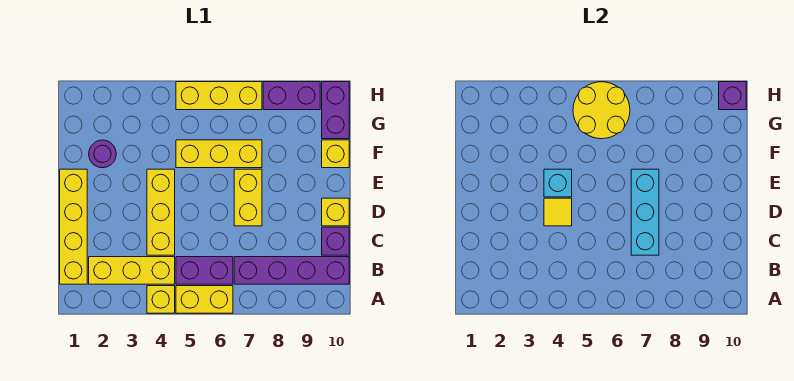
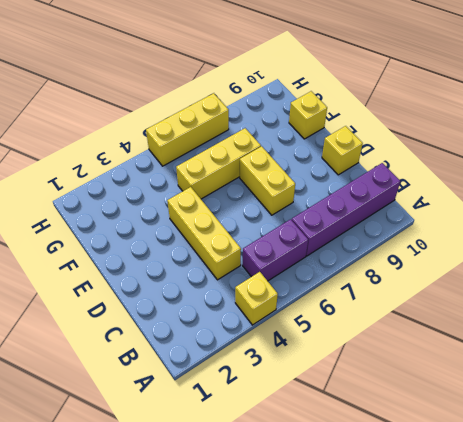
none -> yellow 1x2 brick [176,286,233,313]
none -> yellow 1x4 brick [60,169,87,284]
none -> yellow 1x3 brick [89,257,175,284]

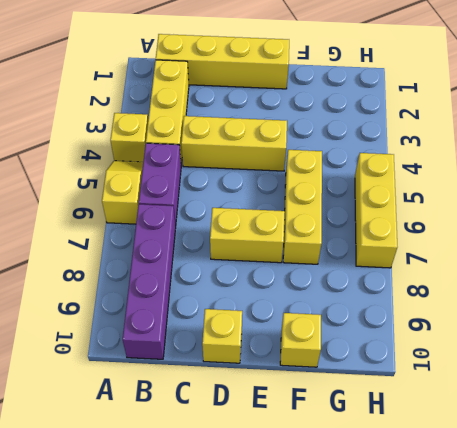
yellow 1x2 slope [102,161,143,224] -> yellow 1x2 brick [176,286,233,313]
none -> purple 1x1 brick [322,227,349,255]
none -> purple 1x1 round brick [89,140,116,168]
none -> purple 1x2 brick [322,82,349,139]

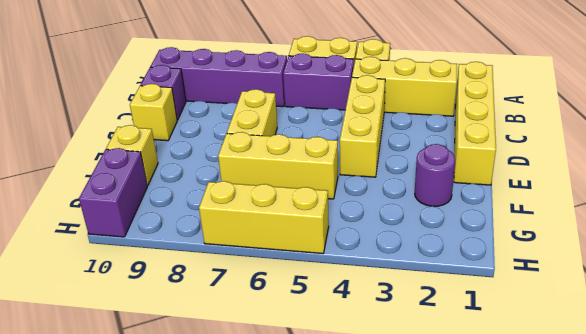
none -> purple 1x2 brick [263,82,320,110]
none -> cyan 1x3 brick [631,169,659,255]
none -> yellow 1x1 tile [544,198,572,226]

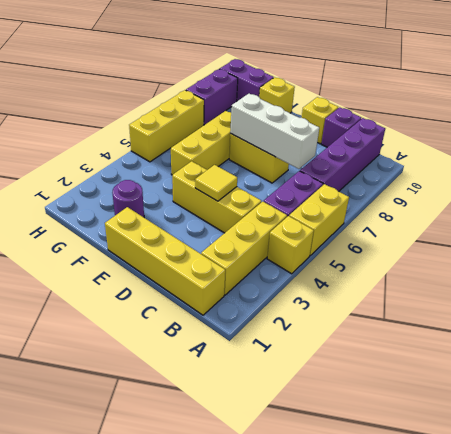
white 1x3 brick [230,94,319,169] -> cyan 1x3 brick [631,169,659,255]
none -> cyan 1x1 brick [544,169,572,197]
none -> yellow 2x2 round brick [573,82,630,139]
none -> purple 1x1 brick [719,82,746,110]

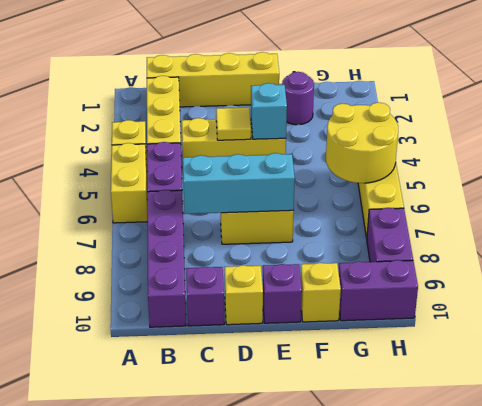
purple 1x1 brick [263,264,302,323] -> purple 1x1 brick moved to [719,82,746,110]
none -> yellow 1x3 brick [176,140,262,168]

